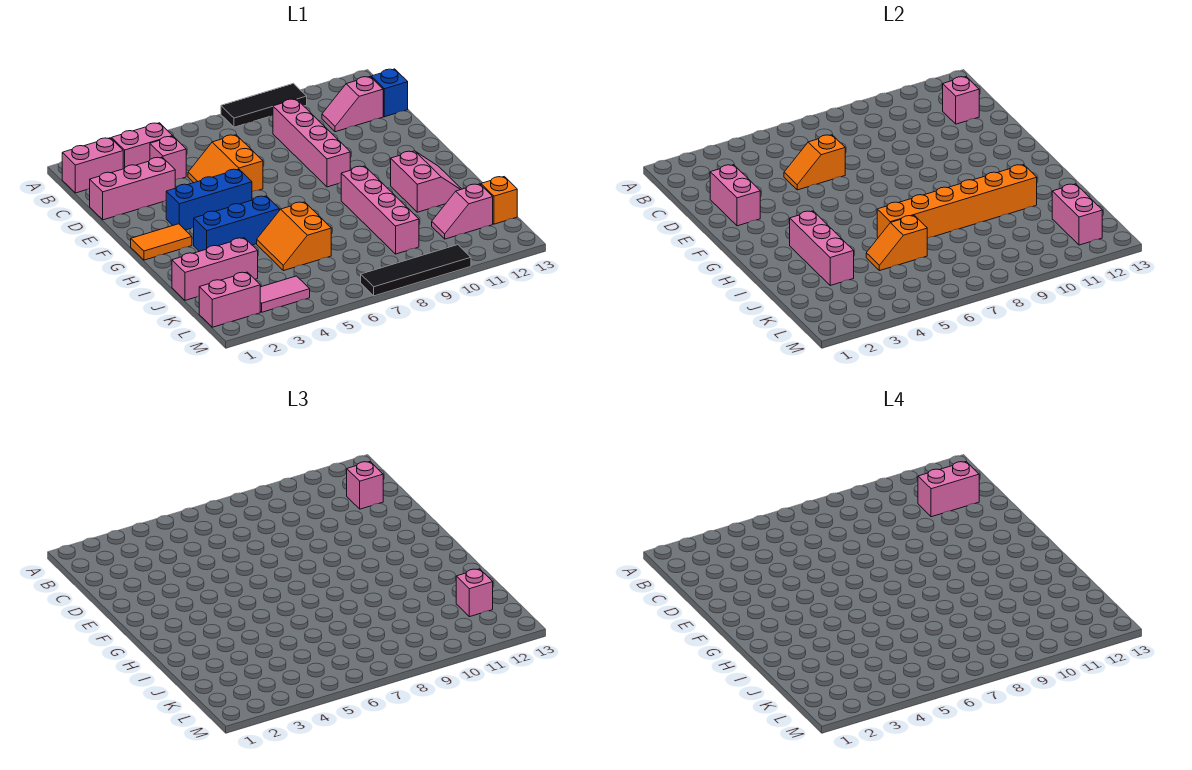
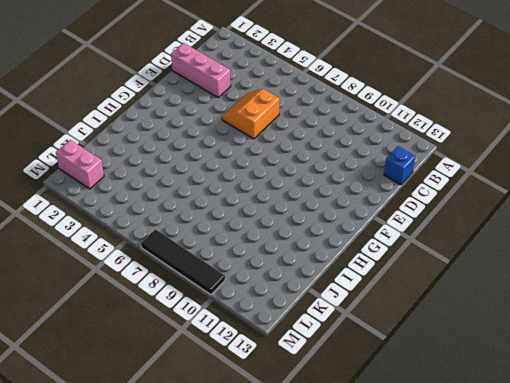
none -> black 1x3 tile [221,83,307,127]
none -> pink 1x2 brick [62,138,123,193]
none -> pink 1x2 brick [112,123,172,169]
none -> pink 1x1 brick [150,136,186,180]

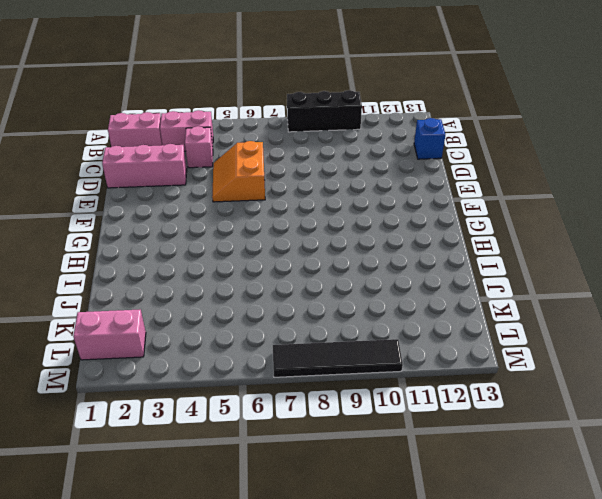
black 1x3 brick [287,90,362,132] -> black 1x3 tile [221,83,307,127]
none -> pink 1x4 brick [273,99,350,187]
none -> pink 1x2 slope [322,77,383,132]
none -> blue 1x3 brick [166,169,252,230]
none -> orange 1x2 tile [131,224,192,260]

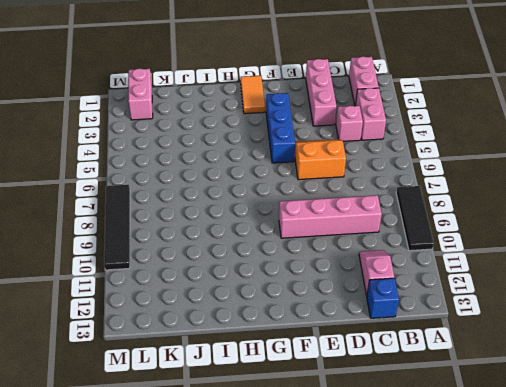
none -> blue 1x3 brick [194,196,279,251]
none -> pink 1x4 brick [341,166,419,254]
none -> pink 2x2 slope [391,151,461,212]
none -> orange 2x2 slope [257,202,331,271]

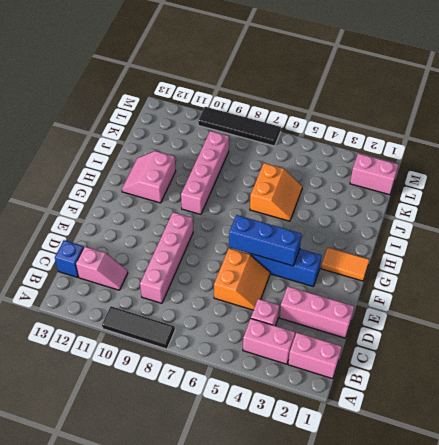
blue 1x3 brick [229,215,302,266] -> blue 1x3 brick moved to [194,196,279,251]
none -> pink 1x3 brick [172,238,258,300]
none -> pink 1x2 slope [432,184,493,239]
none -> orange 1x1 brick [481,177,517,224]
none -> pink 1x2 tile [260,276,310,312]

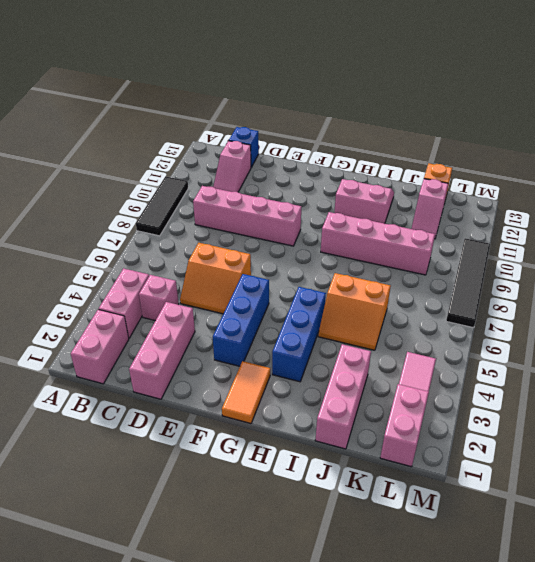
none -> pink 1x1 brick [943,77,979,124]
none -> pink 1x2 brick [710,165,760,226]
none -> orange 1x2 slope [784,135,845,190]
none -> pink 1x3 brick [790,211,854,285]

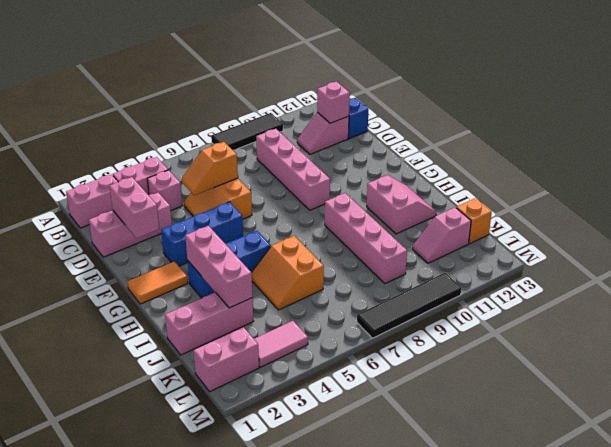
none -> orange 1x6 brick [877,165,1037,238]
none -> orange 1x2 slope [866,215,927,271]
none -> pink 1x2 brick [1052,184,1102,245]
none -> pink 1x1 brick [347,462,383,509]

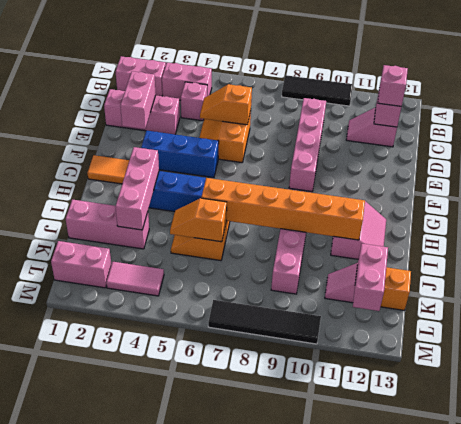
none -> blue 1x1 brick [371,69,408,117]
none -> pink 1x1 brick [456,569,493,617]
none -> pink 1x2 brick [918,462,979,517]

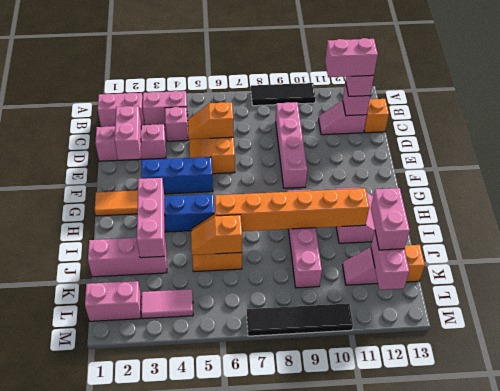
orange 1x1 brick [364,99,389,133] -> blue 1x1 brick [371,69,408,117]
pink 1x2 brick [371,188,410,250] -> pink 1x1 brick [456,569,493,617]

